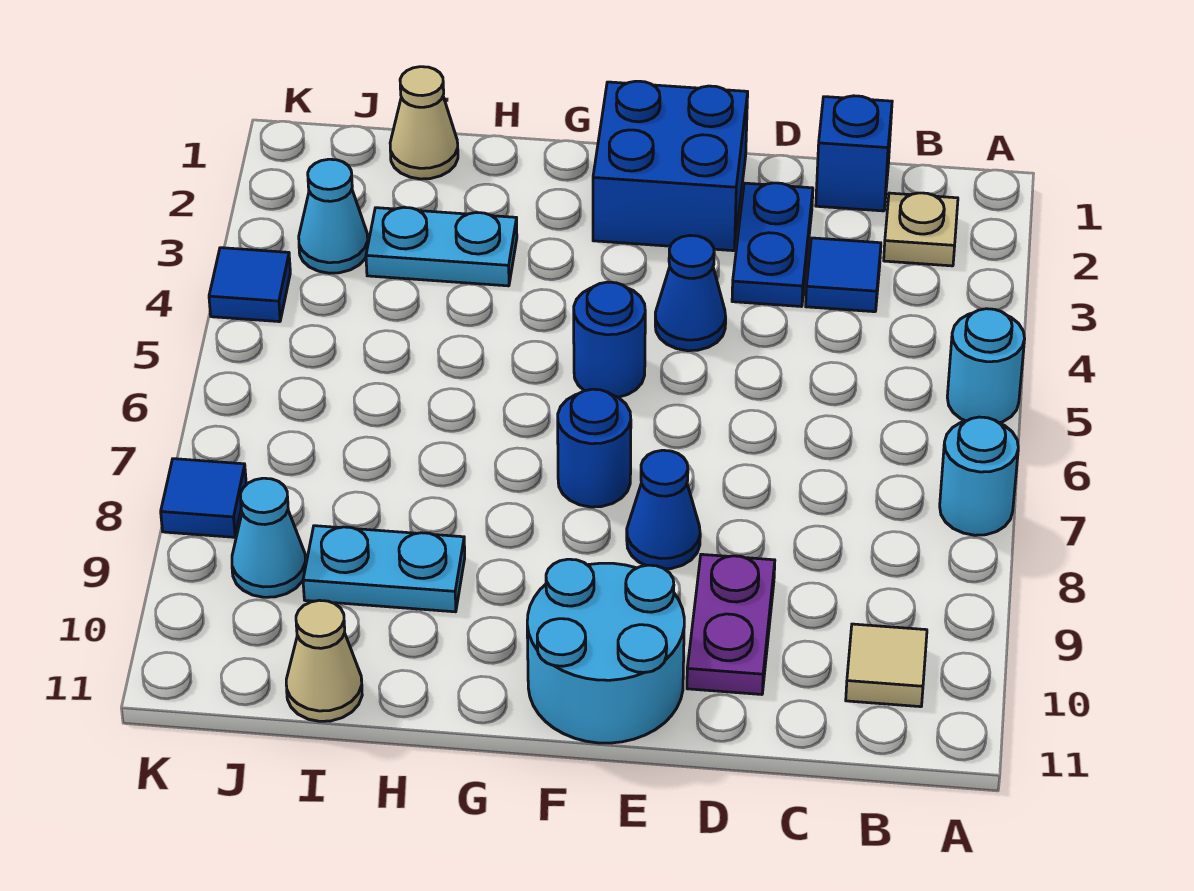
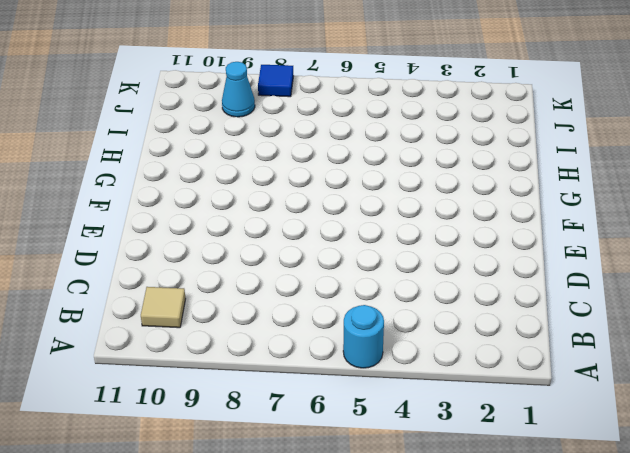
none -> cyan 1x1 round brick [940,417,1018,535]
none -> tan 1x1 plate [884,193,958,266]
none -> blue 1x1 brick [816,96,892,211]

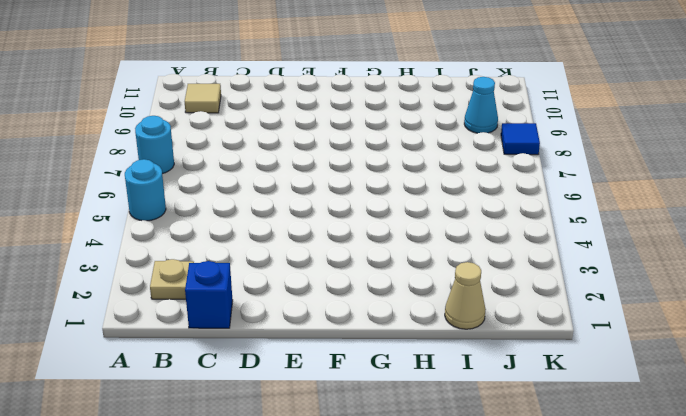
none -> blue 1x1 tile [806,238,881,312]
none -> blue 1x2 plate [732,183,813,307]
none -> purple 1x2 plate [687,554,775,695]

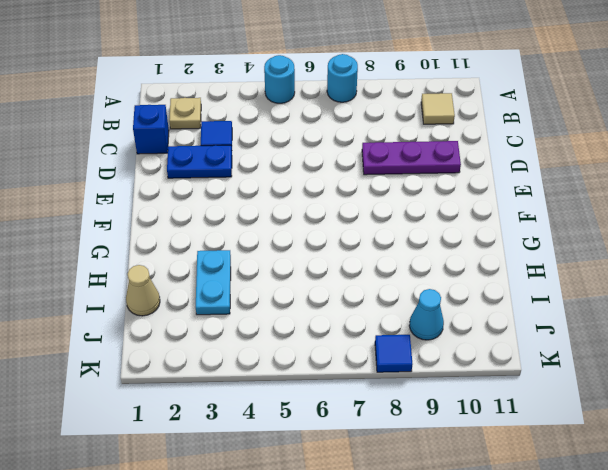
purple 1x3 plate [362,141,461,175] -> purple 1x2 plate [687,554,775,695]
none -> blue 2x2 brick [593,81,748,251]
none -> blue 1x1 cone [655,236,726,351]
none -> blue 1x1 cone [627,450,700,569]

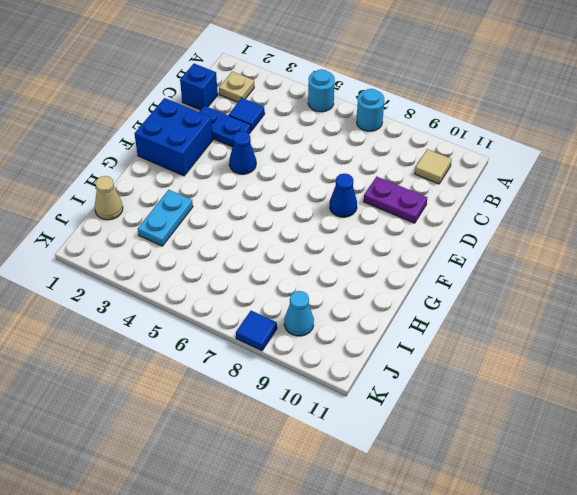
none -> cyan 2x2 round brick [527,559,684,743]
none -> blue 1x1 round brick [574,282,645,397]
none -> blue 1x1 round brick [558,389,631,507]

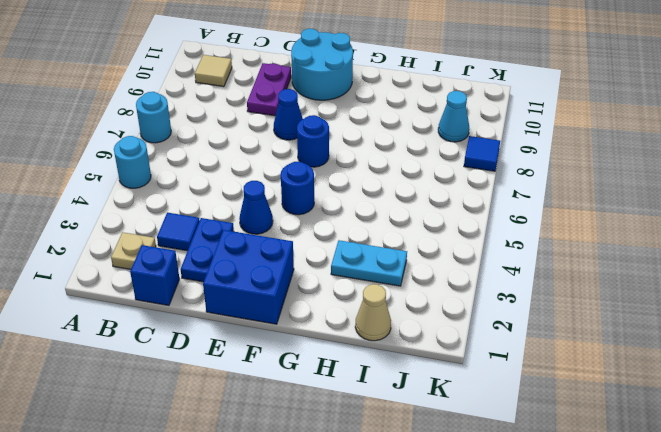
none -> cyan 1x2 plate [303,526,465,612]
none -> tan 1x1 cone [286,600,362,721]
none -> cyan 1x1 cone [299,159,368,273]

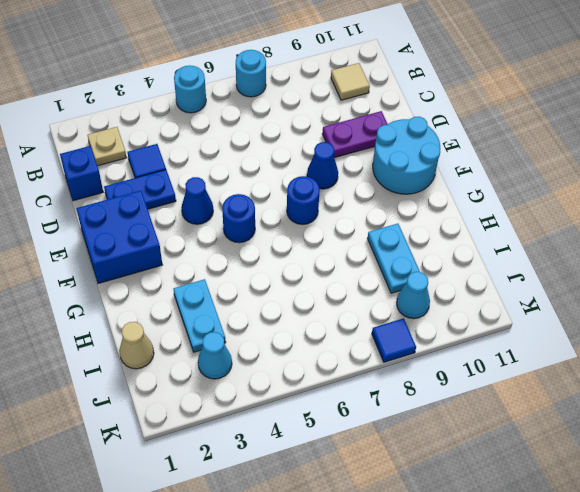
none -> tan 1x1 cone [286,600,362,721]
none -> blue 1x1 tile [209,248,290,322]

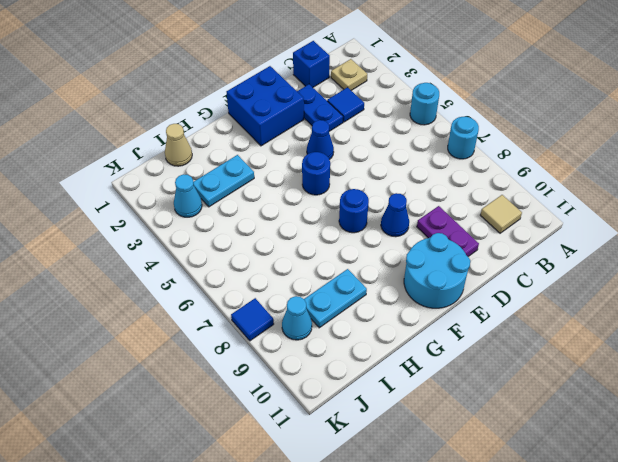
none -> tan 1x1 cone [286,600,362,721]
none -> blue 1x1 tile [209,248,290,322]

